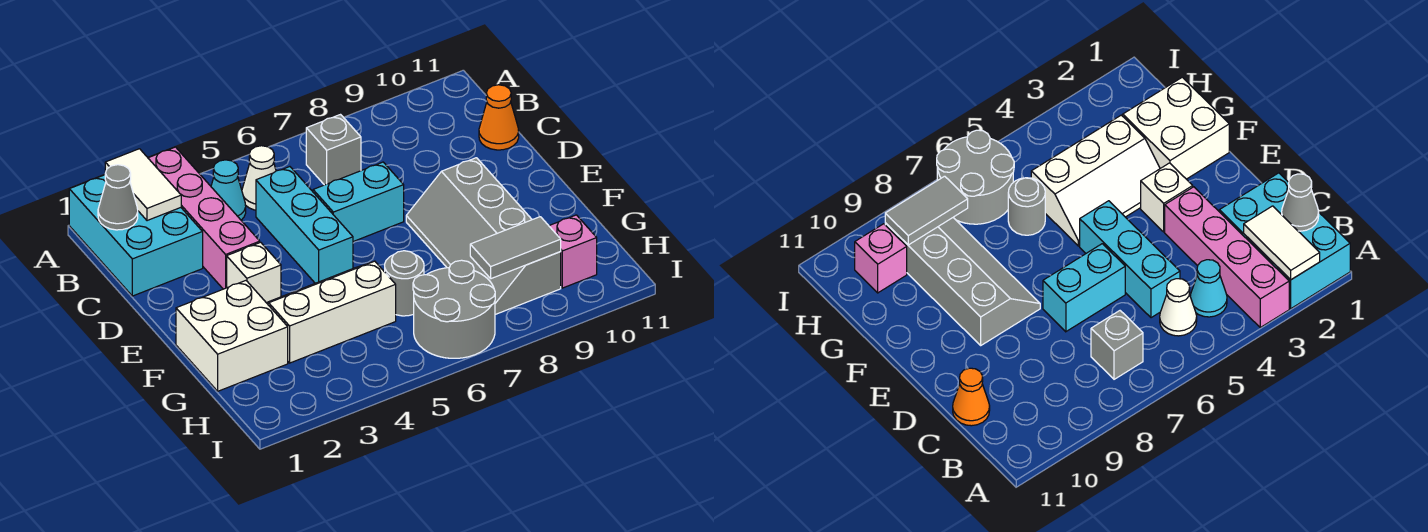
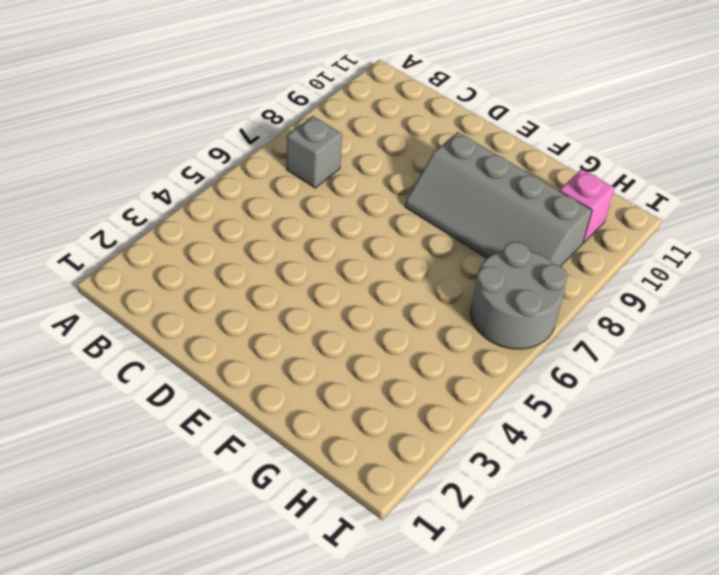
none -> cyan 2x3 brick [69,175,203,296]
none -> pink 1x4 brick [148,147,260,289]
none -> cyan 1x1 cone [211,160,246,220]

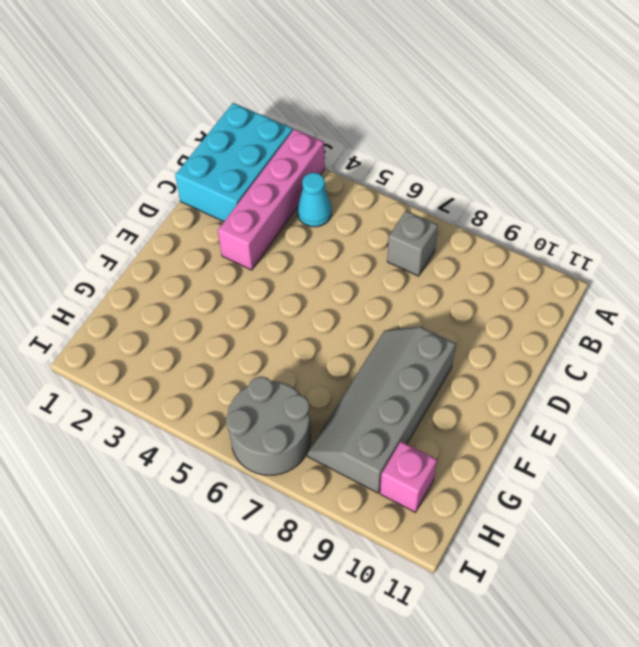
none -> white 1x1 cone [242,146,276,210]
none -> cyan 1x3 brick [256,167,353,283]
none -> orange 1x1 cone [479,85,519,150]

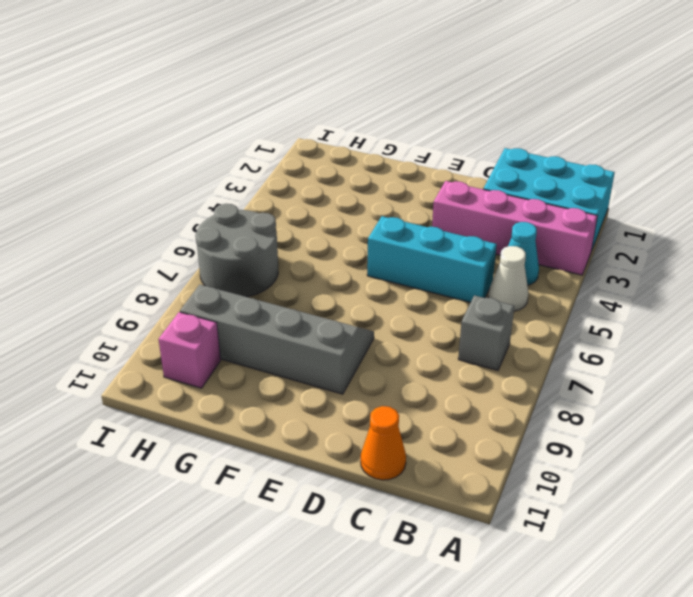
none -> cyan 1x2 brick [313,162,404,242]
none -> white 1x1 brick [227,242,281,303]
none -> white 2x2 brick [176,281,288,391]

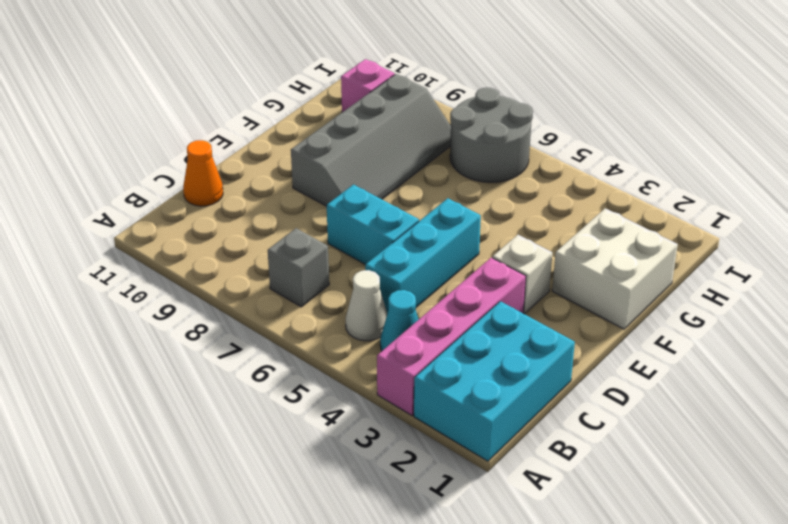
none -> white 2x3 slope [267,261,396,363]
none -> grey 1x1 round brick [385,251,424,316]
none -> white 1x2 tile [105,149,181,221]

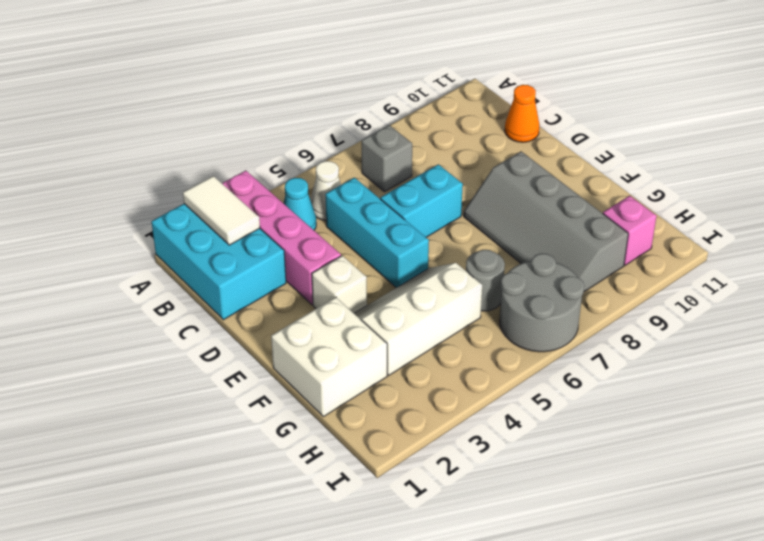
none -> grey 1x1 cone [98,165,138,230]
none -> grey 1x2 tile [470,217,561,279]

